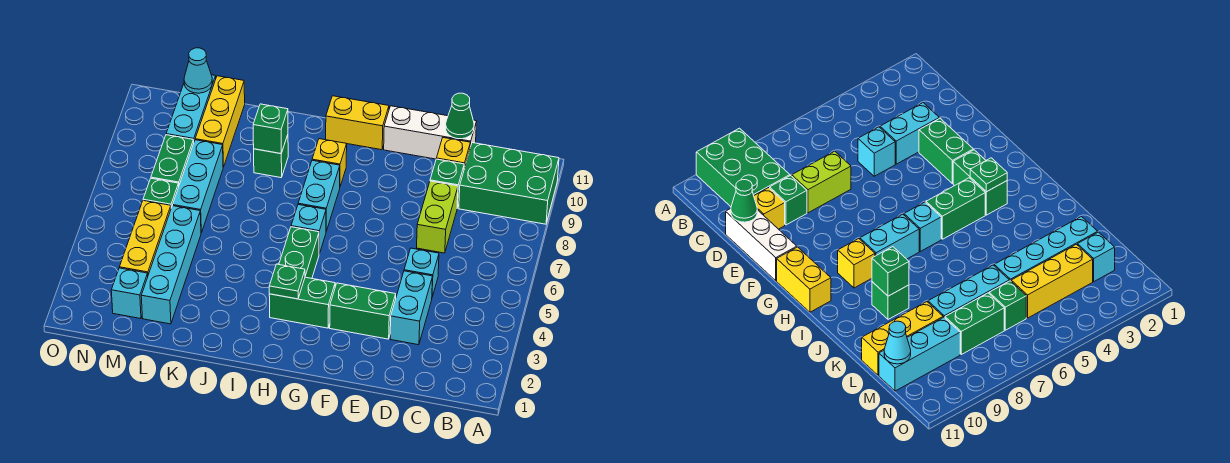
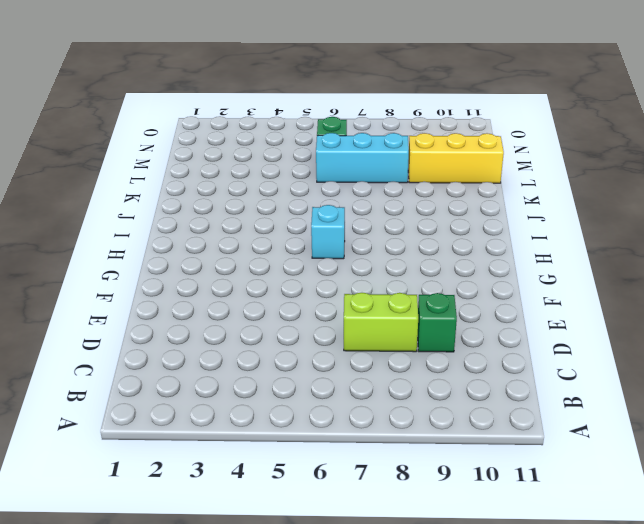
none -> green 2x3 brick [459,143,559,224]
none -> cyan 1x2 brick [390,271,433,345]
none -> cyan 1x1 brick [404,248,439,297]

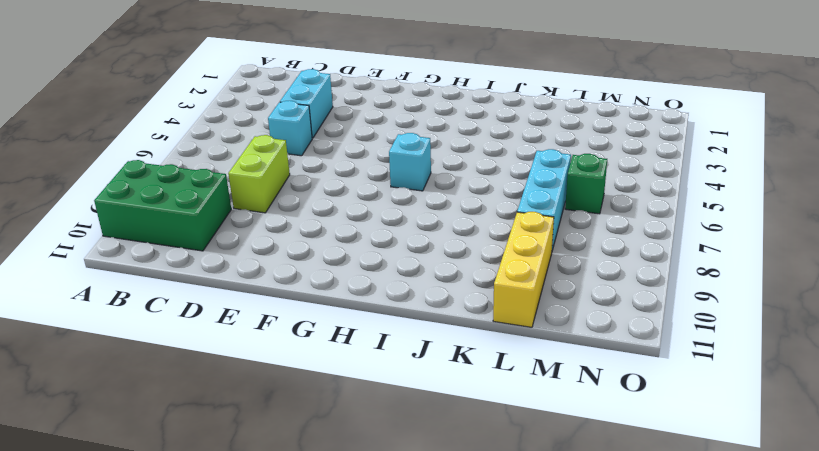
none -> green 1x1 brick [430,159,464,208]
none -> yellow 1x1 brick [436,138,470,168]
none -> white 1x3 brick [384,106,477,159]

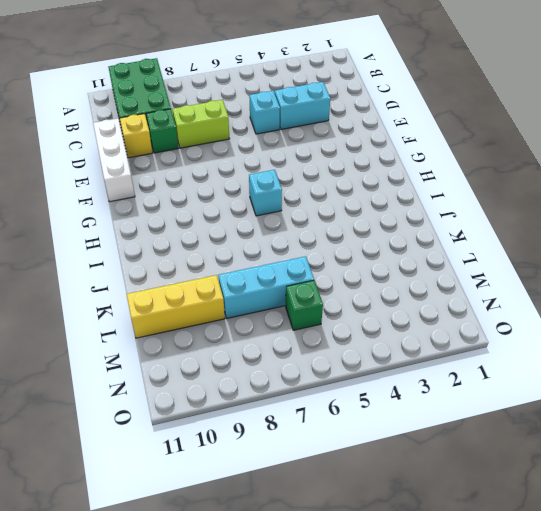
none -> green 1x2 brick [330,283,396,339]
none -> green 1x2 brick [269,277,335,328]
none -> yellow 1x2 brick [326,96,389,150]

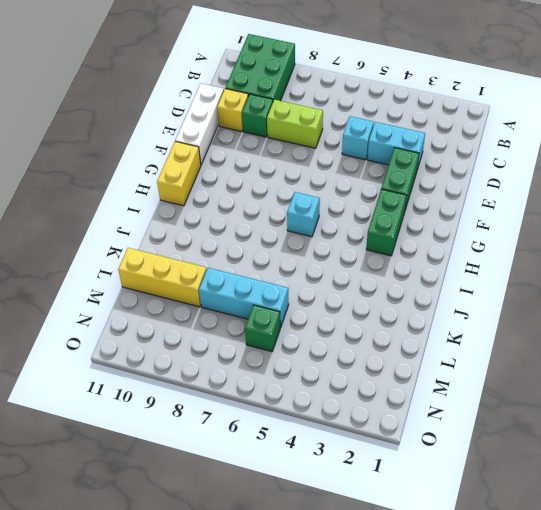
none -> green 1x2 brick [279,227,319,278]
none -> cyan 1x2 brick [298,160,340,231]
none -> yellow 1x1 brick [312,139,347,186]

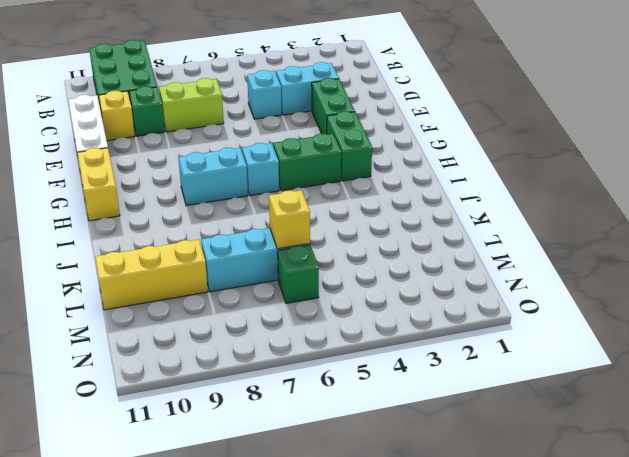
yellow 1x1 brick [269,190,310,249] -> yellow 1x1 brick moved to [312,139,347,186]
none -> green 1x1 brick [254,135,288,178]
none -> cyan 1x4 brick [141,206,201,324]
none -> cyan 1x1 brick [111,268,148,319]

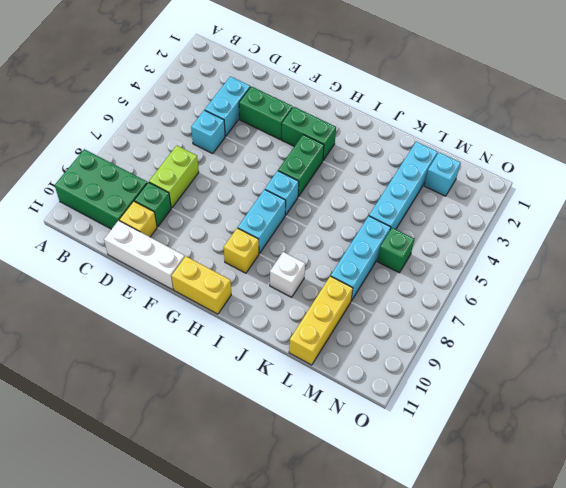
white 1x1 brick [270,252,305,297] -> green 1x1 brick [254,135,288,178]
none -> yellow 1x3 brick [119,201,171,275]
none -> green 1x2 brick [151,135,194,185]
none -> cyan 1x3 brick [166,75,216,141]

